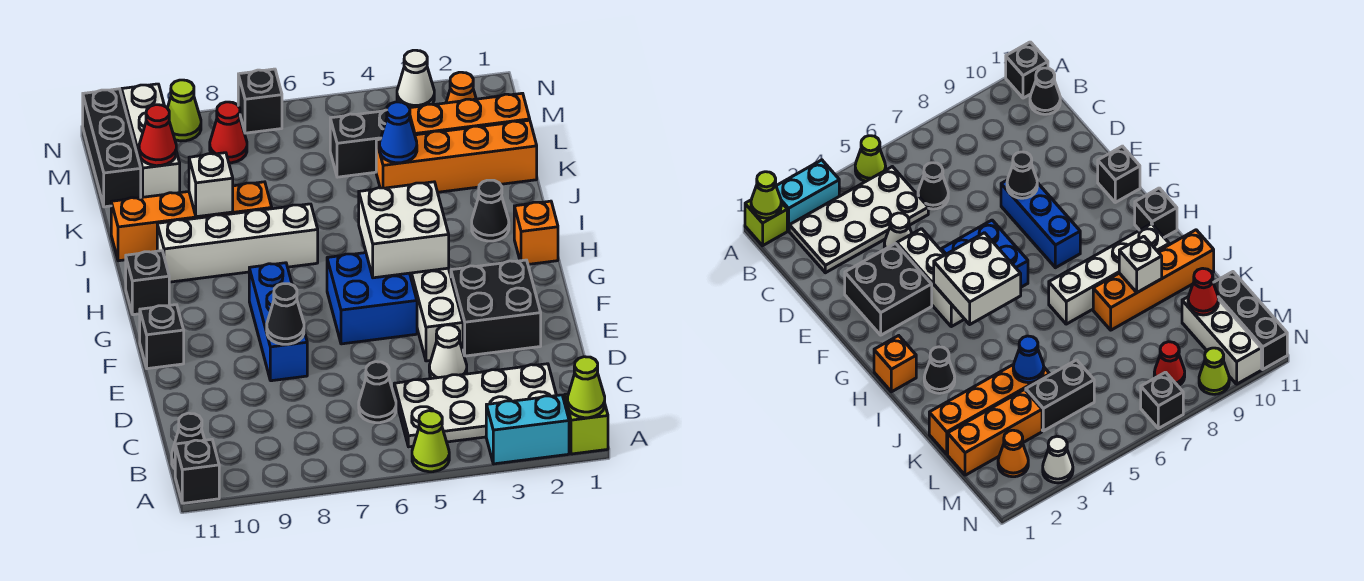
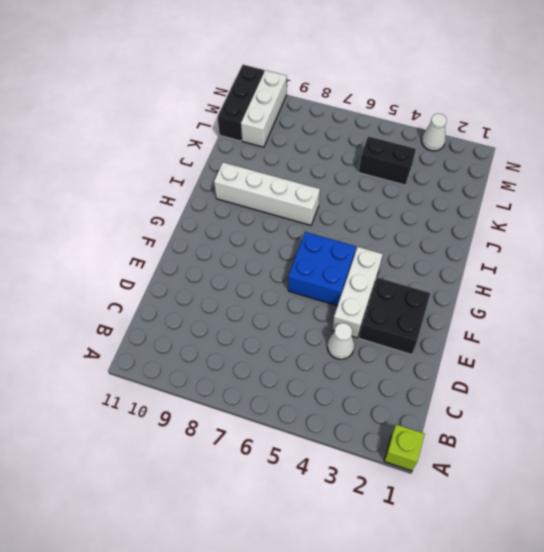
none -> cyan 1x2 brick [486,395,569,464]
none -> lime 1x1 cone [412,411,449,472]
none -> black 1x1 brick [175,439,219,503]
none -> white 2x4 plate [394,364,557,447]

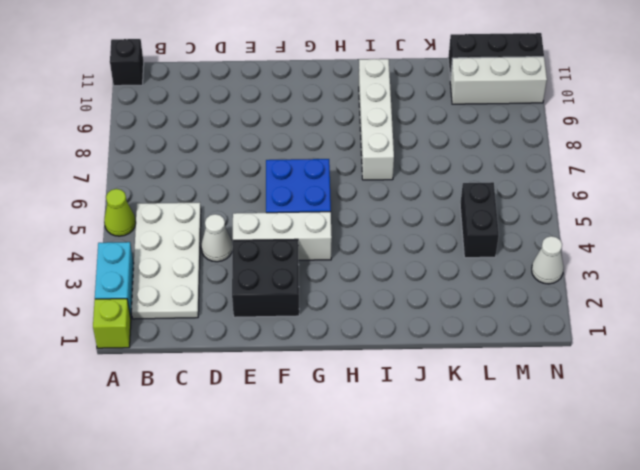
none -> black 1x1 cone [172,413,205,468]
none -> black 1x1 cone [359,362,396,423]
none -> blue 1x3 brick [249,263,307,381]
none -> black 1x1 brick [140,305,184,369]

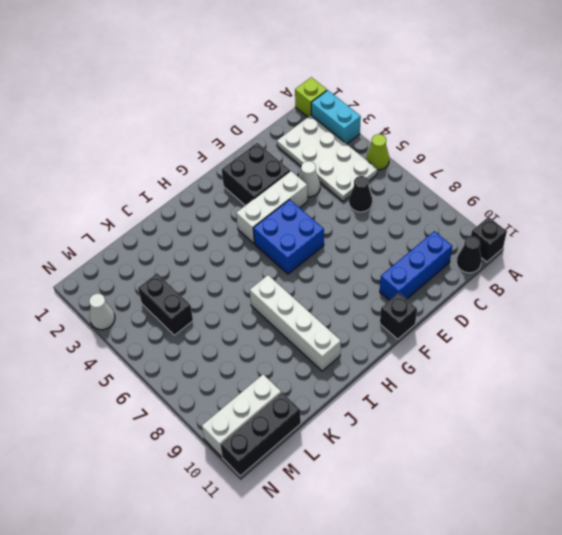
blue 1x3 brick [380,231,452,301] -> blue 1x3 brick moved to [249,263,307,381]
none -> orange 1x1 brick [514,201,558,264]
none -> black 1x1 brick [126,251,169,315]
none -> black 1x1 cone [472,180,509,241]
none -> orange 1x4 brick [111,182,272,261]

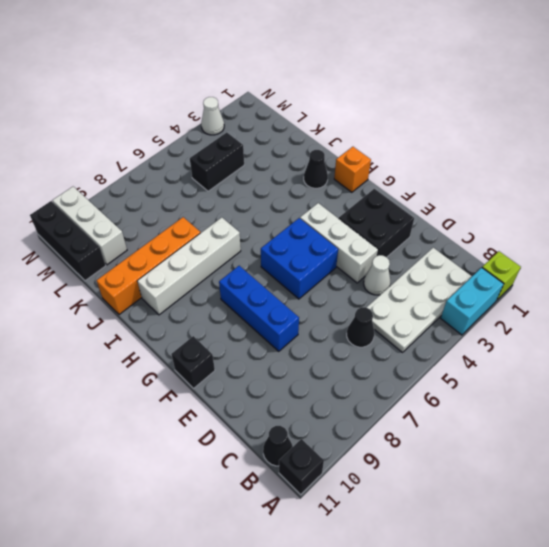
none -> lime 1x1 cone [412,411,449,472]
none -> black 1x1 brick [126,251,169,315]
none -> orange 1x4 brick [376,120,537,192]
none -> orange 1x3 brick [410,93,530,135]

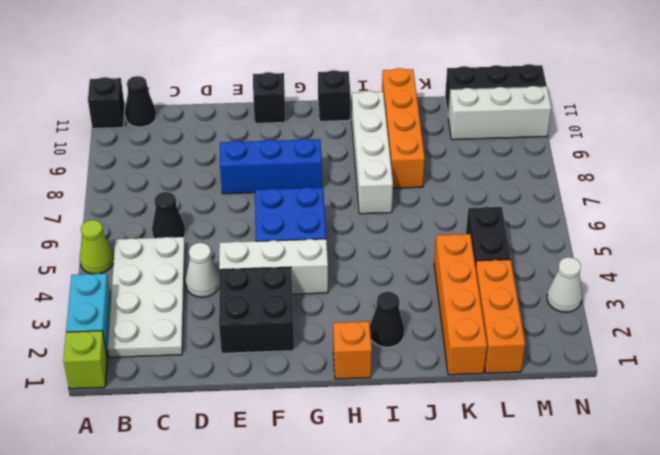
none -> orange 1x1 cone [446,72,476,103]
none -> red 1x1 cone [210,102,247,163]
none -> black 1x1 brick [238,69,282,133]
none -> lime 1x1 cone [168,80,201,141]

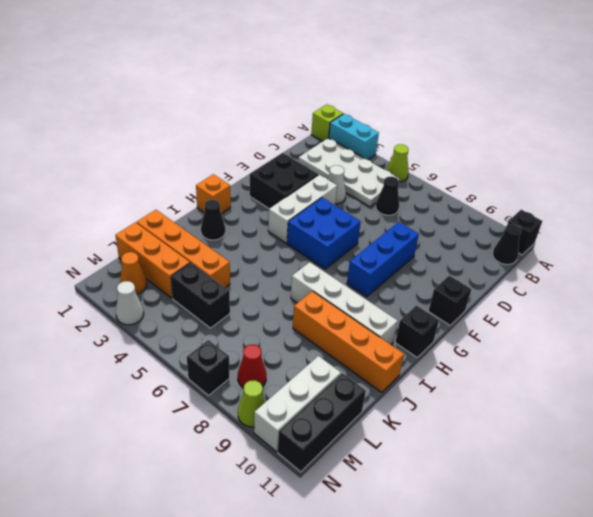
none -> lime 1x1 cone [567,357,605,418]
none -> black 1x1 cone [267,284,304,344]
none -> white 2x2 brick [359,182,449,278]
none -> white 1x1 brick [189,153,233,217]

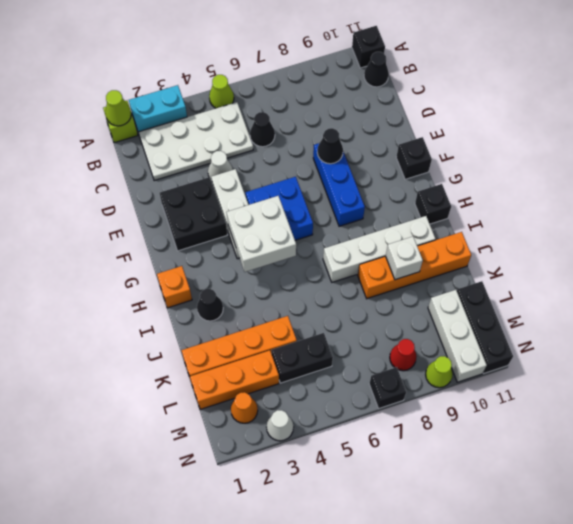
none -> blue 1x1 cone [380,102,417,163]
none -> red 1x1 cone [139,105,176,166]

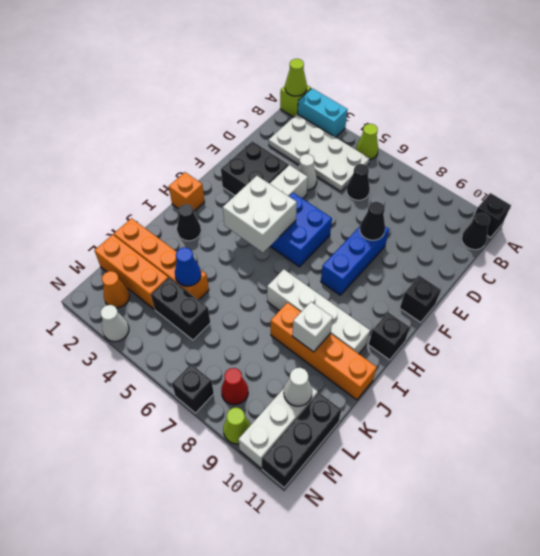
white 1x1 cone [284,368,312,406] -> red 1x1 cone [139,105,176,166]

